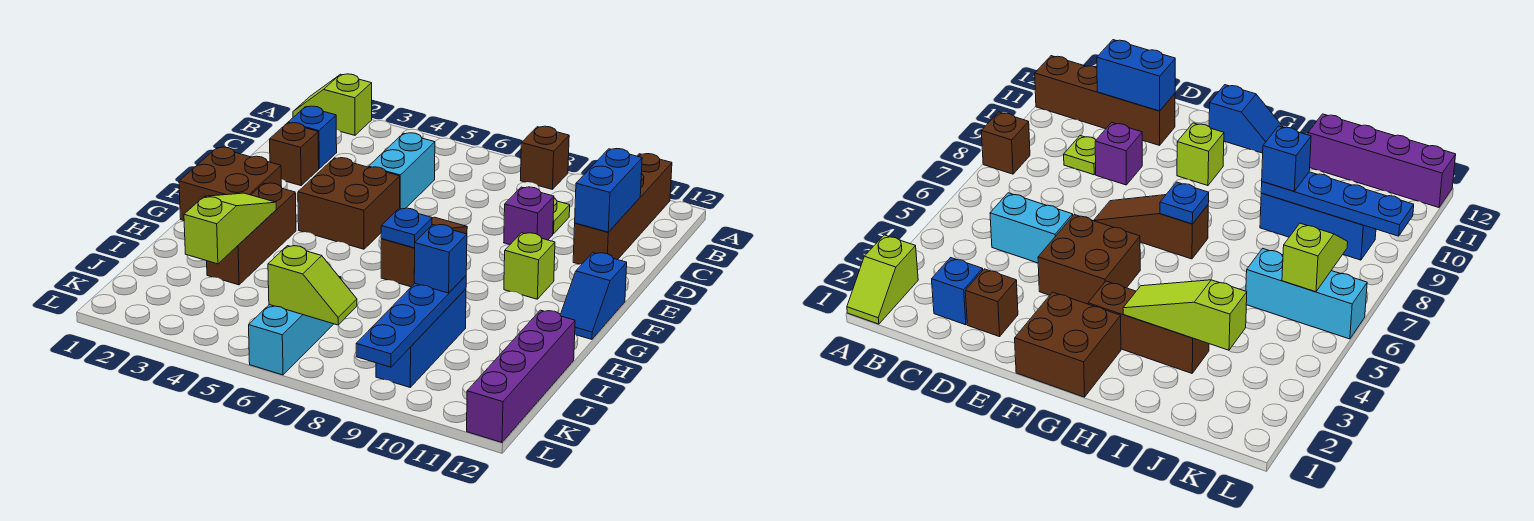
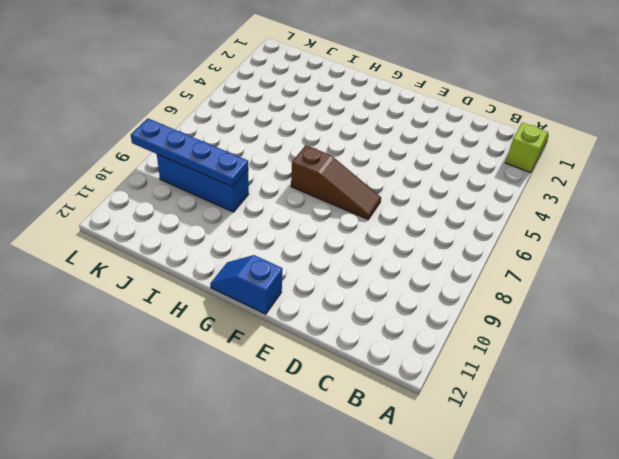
none -> brown 1x1 brick [521,126,569,189]
none -> brown 1x4 brick [573,154,672,264]
none -> blue 1x1 brick [288,106,337,168]

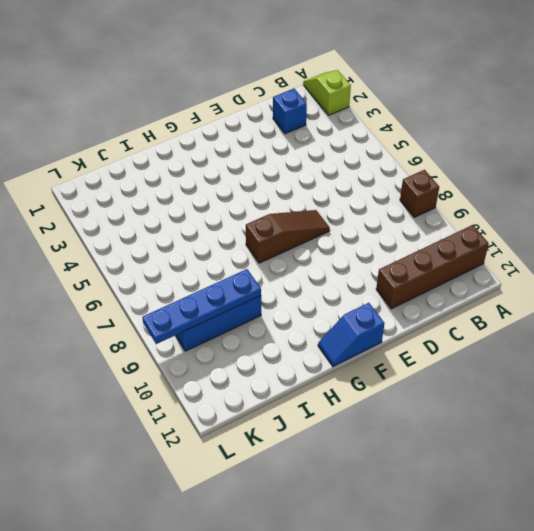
none -> cyan 1x2 brick [369,133,435,209]
none -> lime 1x1 plate [553,198,570,234]
none -> brown 1x1 brick [270,123,319,186]

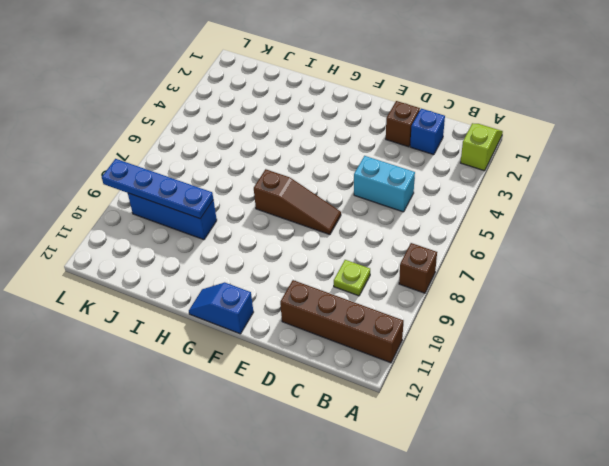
none -> purple 1x1 brick [504,187,554,244]
none -> brown 2x2 brick [298,158,400,249]
none -> brown 2x2 brick [179,147,282,221]

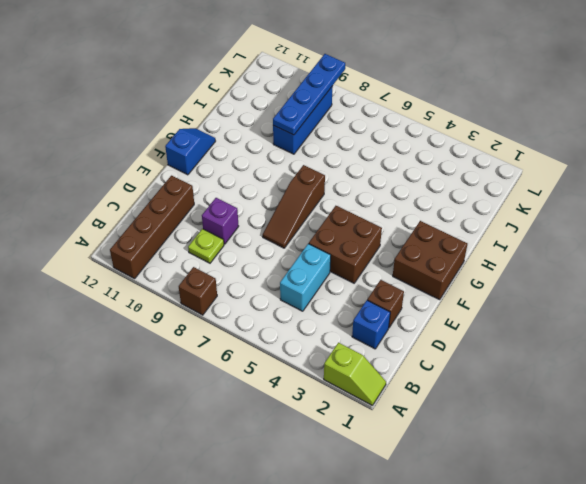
none -> lime 1x1 brick [504,233,555,299]
none -> brown 1x3 brick [207,183,296,285]
none -> purple 1x4 brick [467,310,575,442]

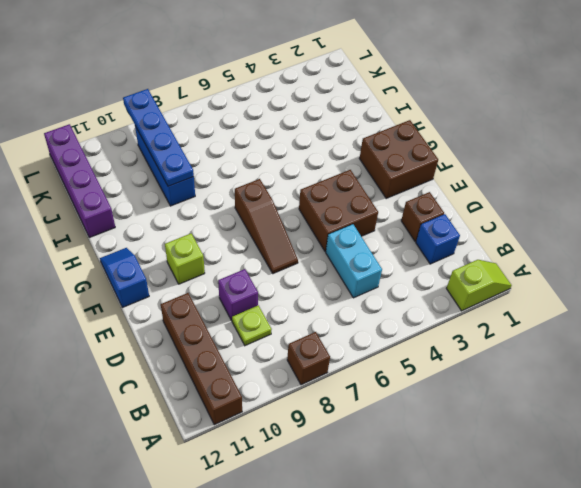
none -> brown 1x3 brick [207,183,296,285]
none -> cyan 1x3 brick [249,277,341,375]
none -> blue 1x2 brick [575,149,642,232]

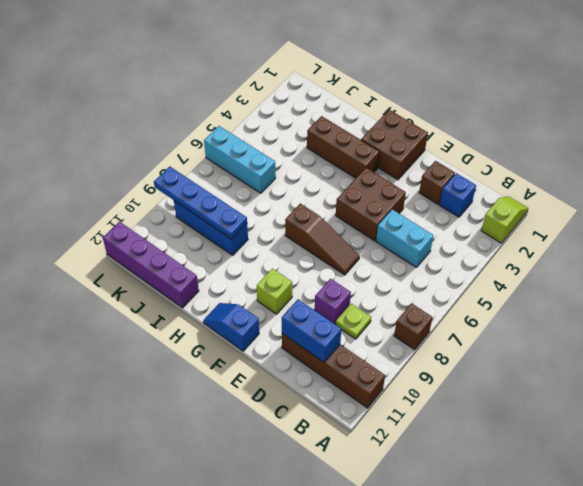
none -> blue 1x1 plate [381,208,432,248]
none -> lime 1x3 slope [184,193,276,264]
none -> lime 1x2 slope [268,246,357,325]

